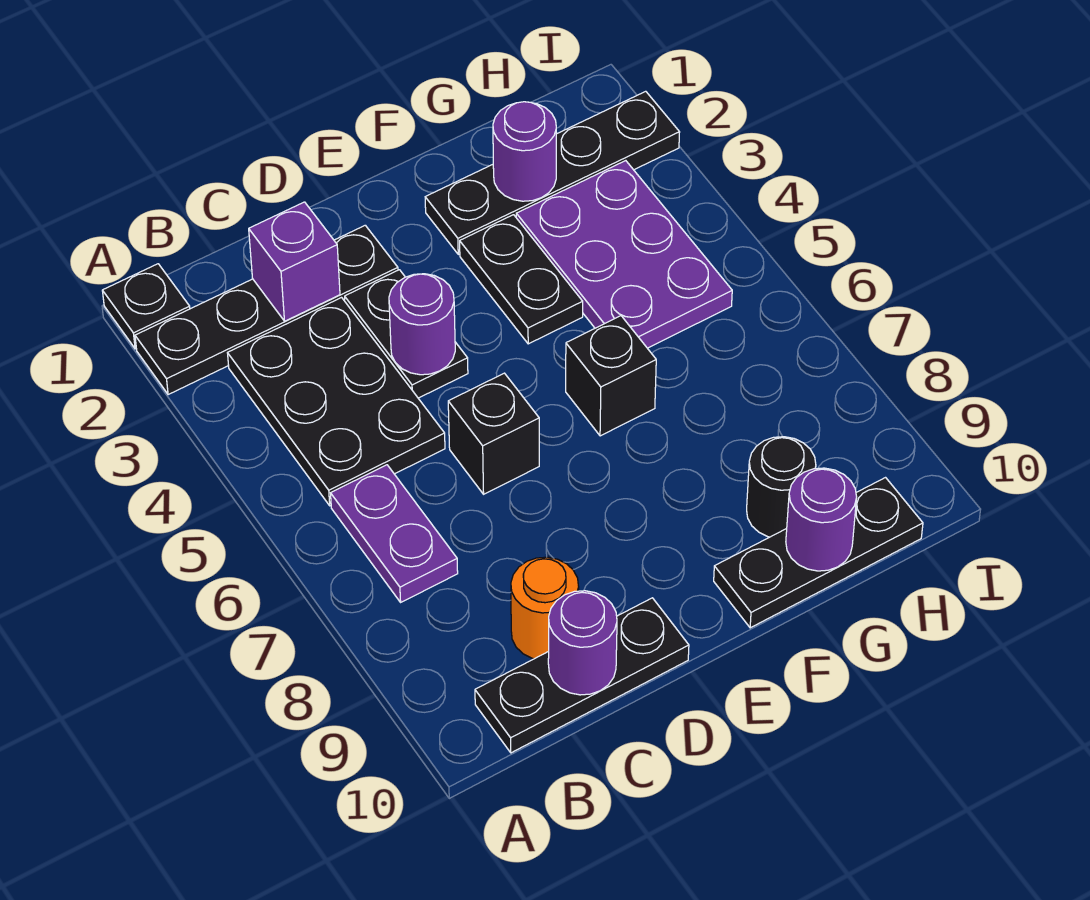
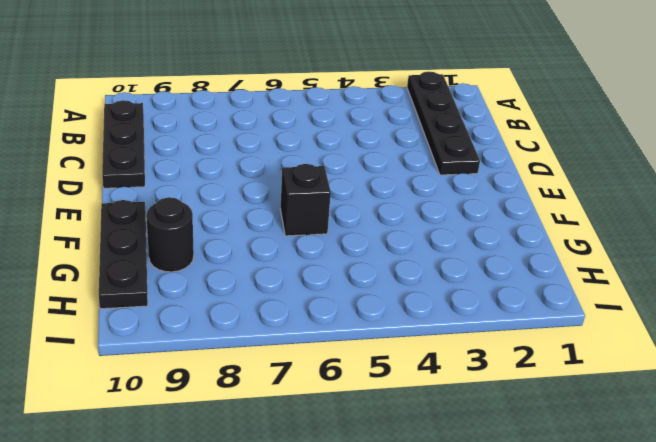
none -> black 1x1 plate [102,264,190,349]
none -> black 2x3 plate [228,298,445,506]
none -> purple 1x2 plate [331,465,458,602]

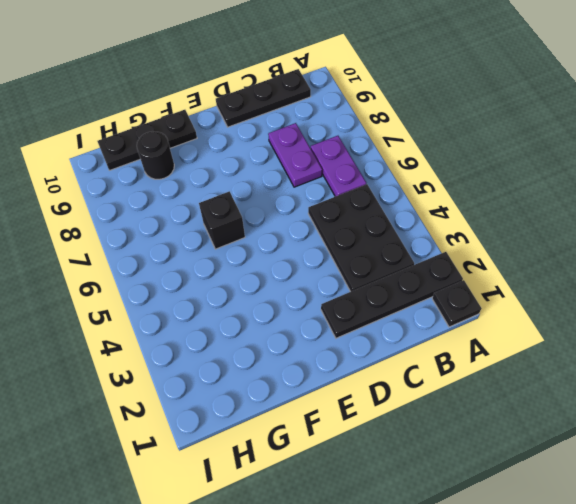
purple 1x2 plate [268,123,322,187] -> none
none -> orange 1x1 round brick [511,557,579,659]
none -> black 1x2 plate [345,270,468,398]
none -> black 1x1 brick [448,373,539,494]

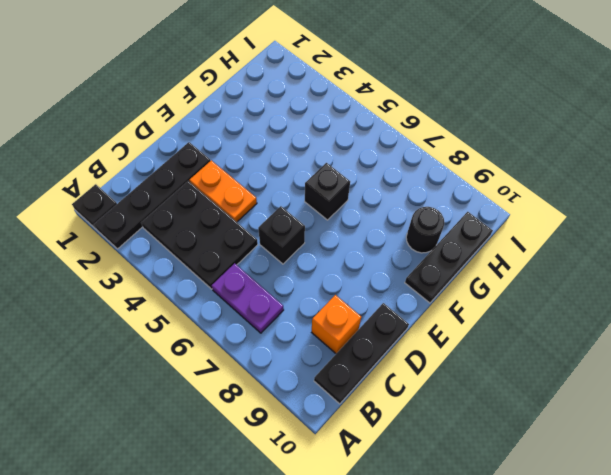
orange 1x1 brick [312,295,361,353] -> orange 1x1 round brick [511,557,579,659]
orange 1x2 plate [189,160,257,222] -> black 1x2 plate [345,270,468,398]
none -> black 1x4 plate [425,91,680,254]
none -> black 1x2 plate [460,215,583,344]
none -> purple 2x3 plate [516,161,732,348]

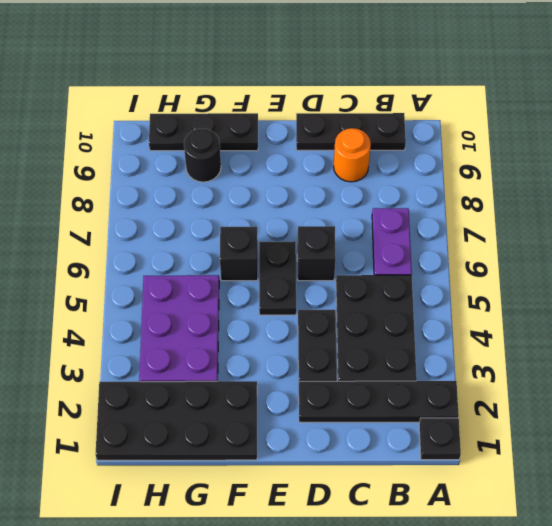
black 1x2 plate [259,241,296,315] -> black 1x2 plate moved to [460,215,583,344]
black 2x4 plate [95,381,257,460] -> black 1x4 plate [425,91,680,254]
none -> purple 1x1 brick [249,202,340,321]
none -> purple 1x1 round brick [548,591,617,695]
none -> purple 1x1 round brick [389,274,455,375]

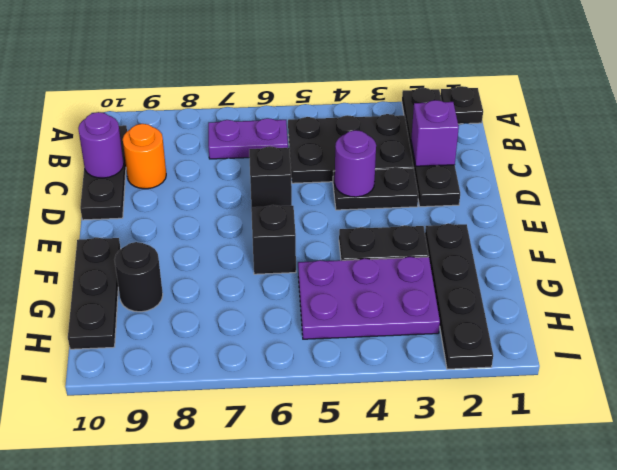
none -> purple 1x1 round brick [493,102,556,201]
none -> purple 1x1 round brick [786,468,857,571]

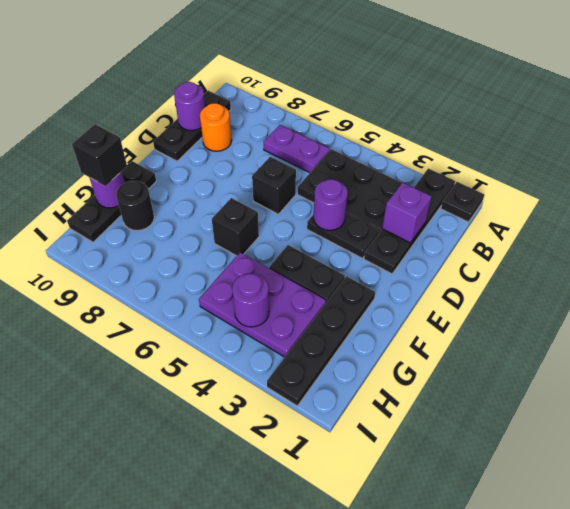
black 1x1 brick [72,124,127,186] -> none
purple 1x1 round brick [232,273,269,327] -> purple 1x1 round brick moved to [493,102,556,201]

